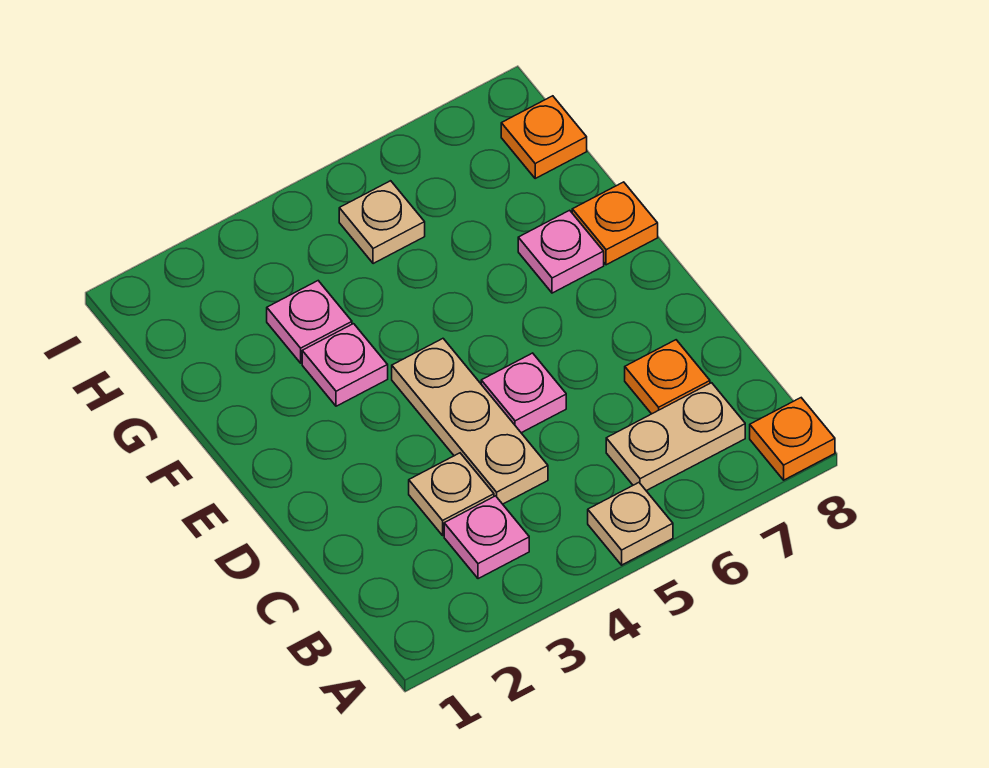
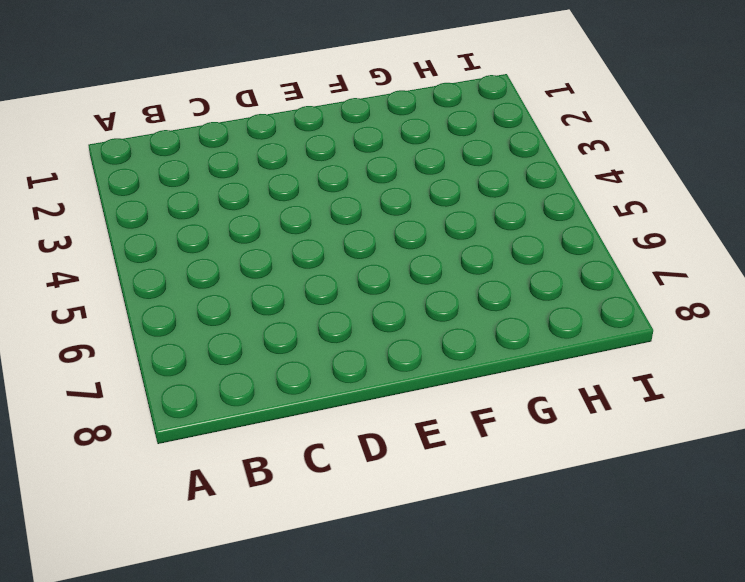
none -> tan 1x1 plate [588,483,673,565]
none -> orange 1x1 plate [750,398,835,480]
none -> pink 1x1 plate [444,496,529,579]

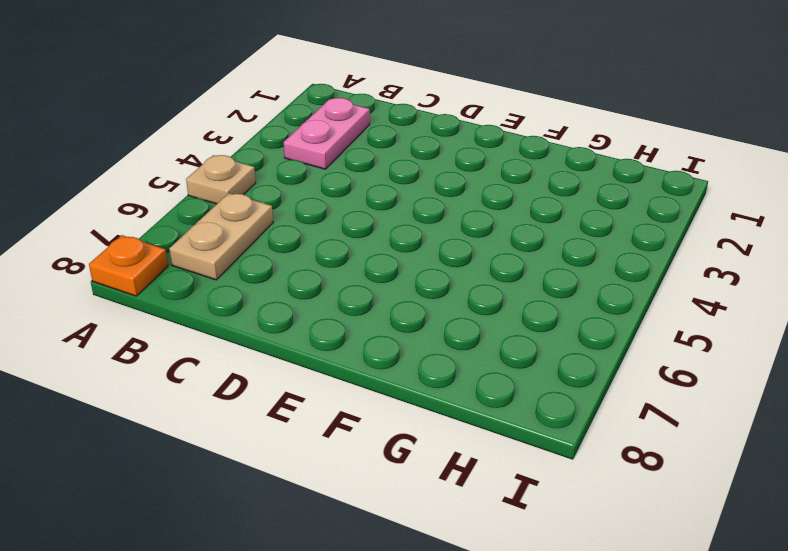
pink 1x2 plate [284,98,370,169] -> pink 1x1 plate [444,496,529,579]
none -> tan 1x1 plate [409,453,494,535]
none -> tan 1x3 plate [392,339,548,504]
none -> orange 1x1 plate [625,340,710,414]

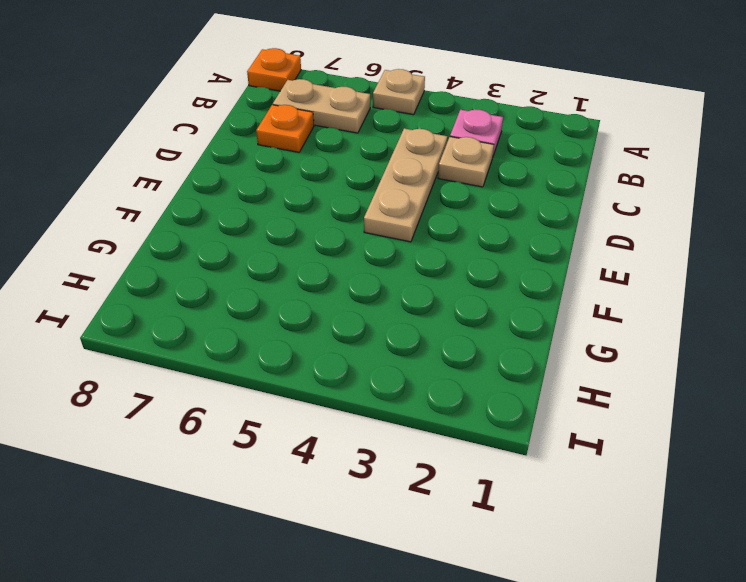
none -> pink 1x1 plate [481,353,566,433]
none -> pink 1x1 plate [302,324,388,406]
none -> pink 1x1 plate [518,210,604,293]

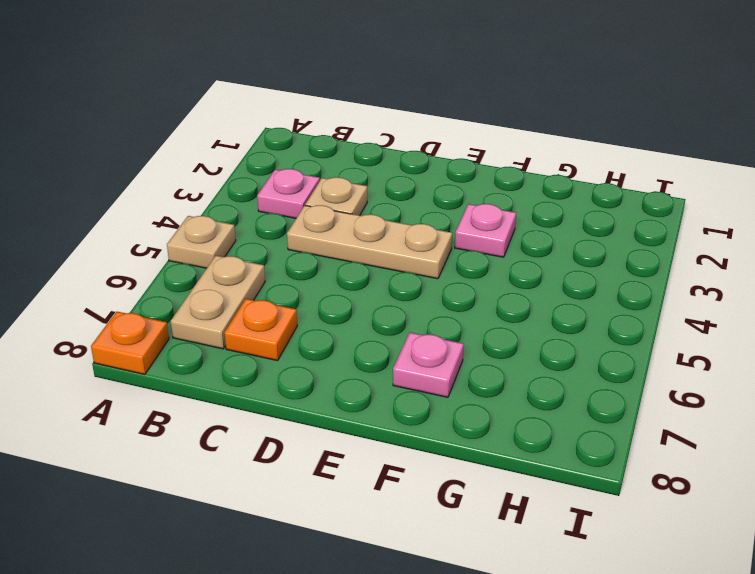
none -> pink 1x1 plate [481,353,566,433]
none -> orange 1x1 plate [572,182,658,265]
none -> pink 1x1 plate [267,281,352,363]

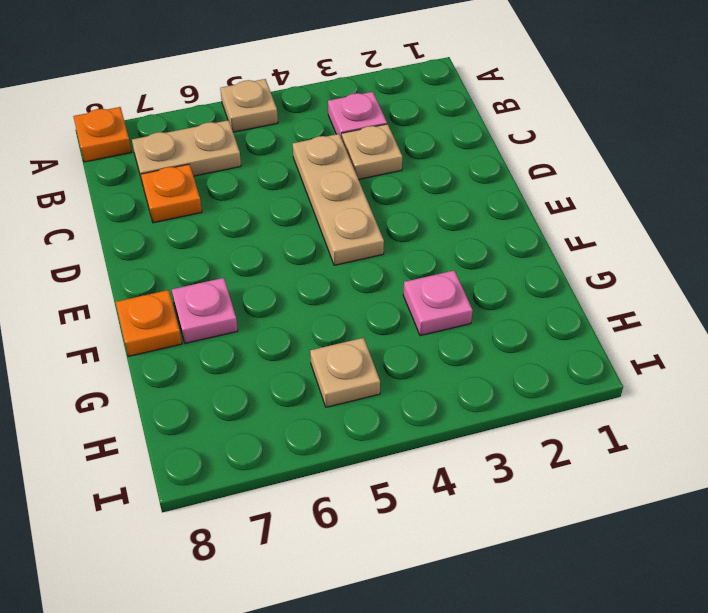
none -> pink 1x1 plate [481,353,566,433]
none -> pink 1x1 plate [302,324,388,406]
none -> orange 1x1 plate [501,96,587,178]

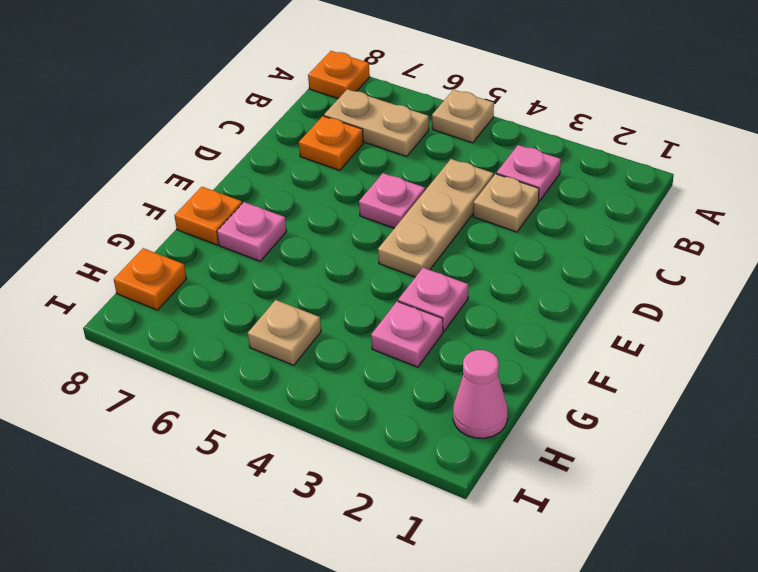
pink 1x1 cone [453,350,508,438] -> none

